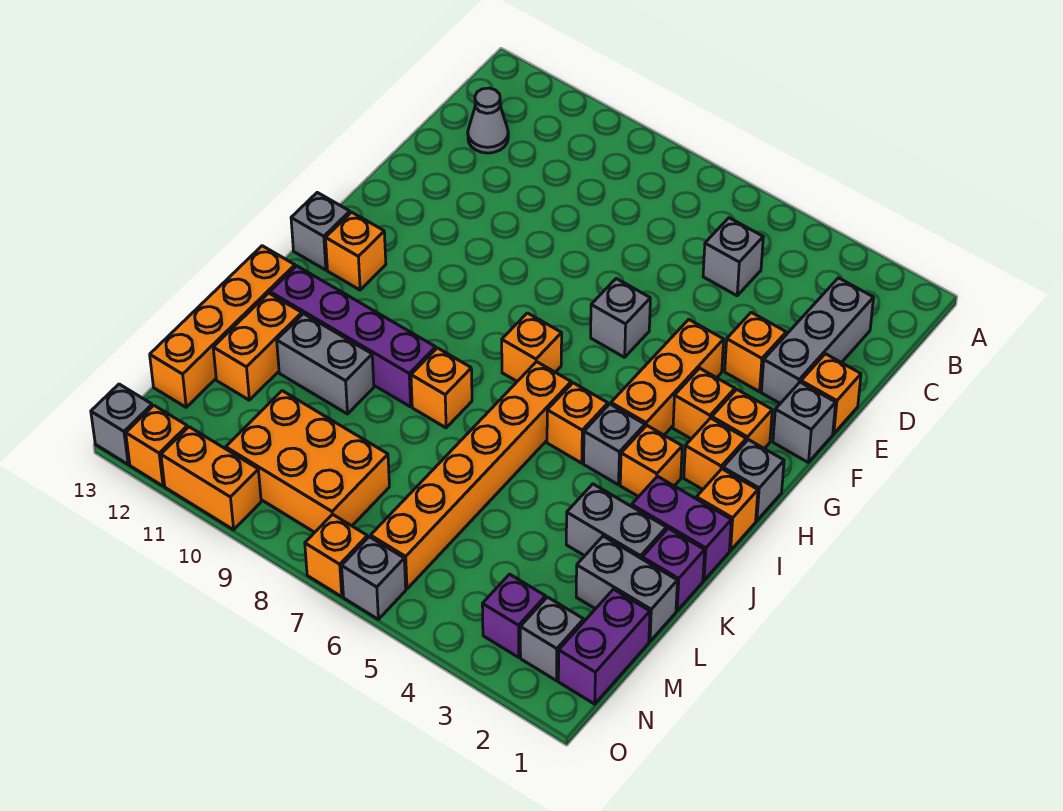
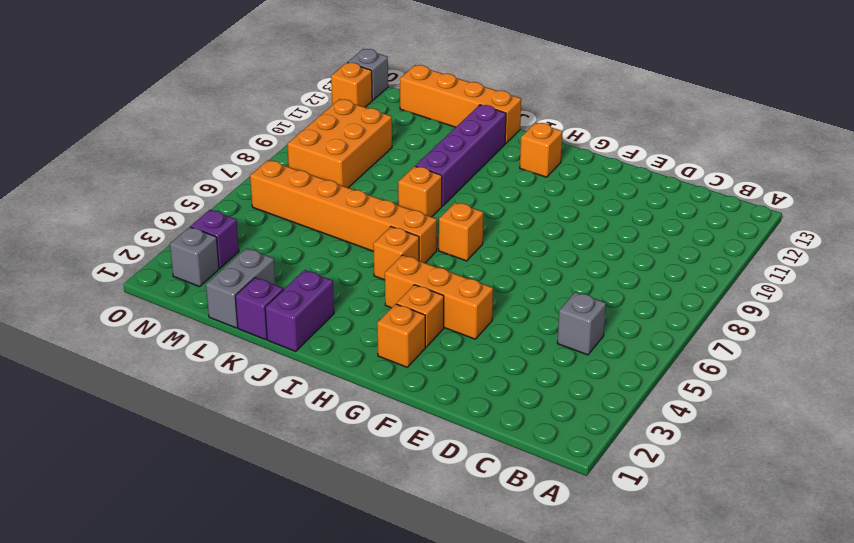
none -> grey 1x3 brick [761,278,874,403]
none -> grey 1x1 cone [468,88,508,153]
none -> orange 1x1 brick [801,354,861,434]
none -> orange 1x1 brick [725,312,786,392]

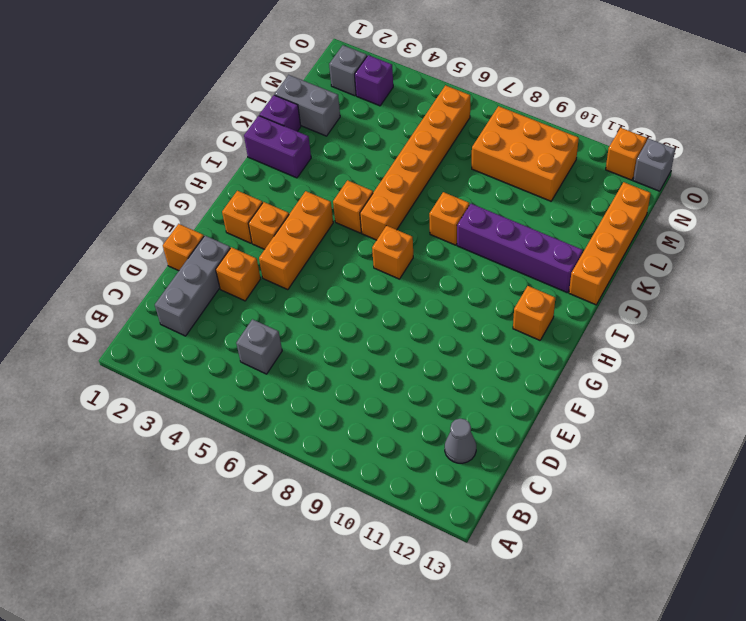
none -> grey 1x1 brick [773,382,836,462]
none -> grey 1x1 brick [591,279,650,357]
none -> grey 1x1 brick [723,440,784,521]
none -> orange 1x1 brick [684,418,746,489]

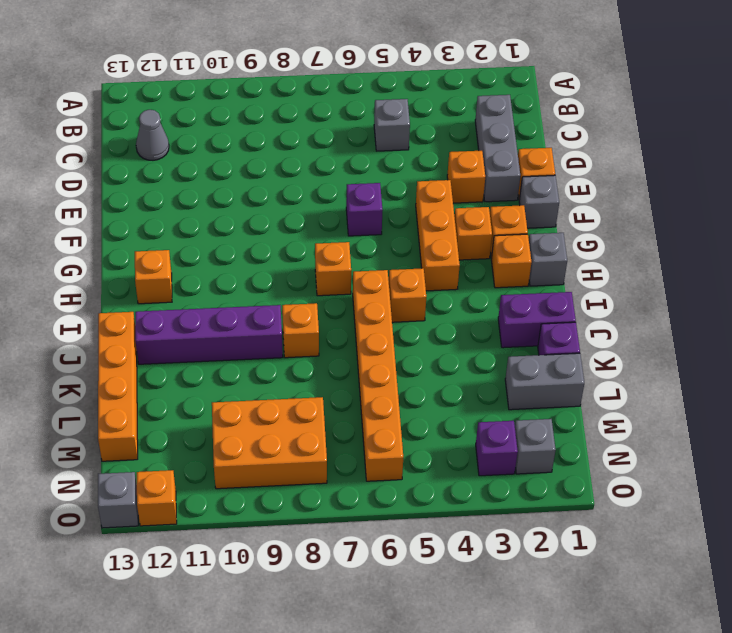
purple 1x1 brick [346,183,383,236] -> grey 1x1 brick [591,279,650,357]
none -> grey 1x1 brick [291,193,350,270]
none -> orange 1x1 brick [696,469,758,550]
none -> orange 1x1 brick [620,426,682,497]
none -> grey 1x1 brick [584,404,645,485]

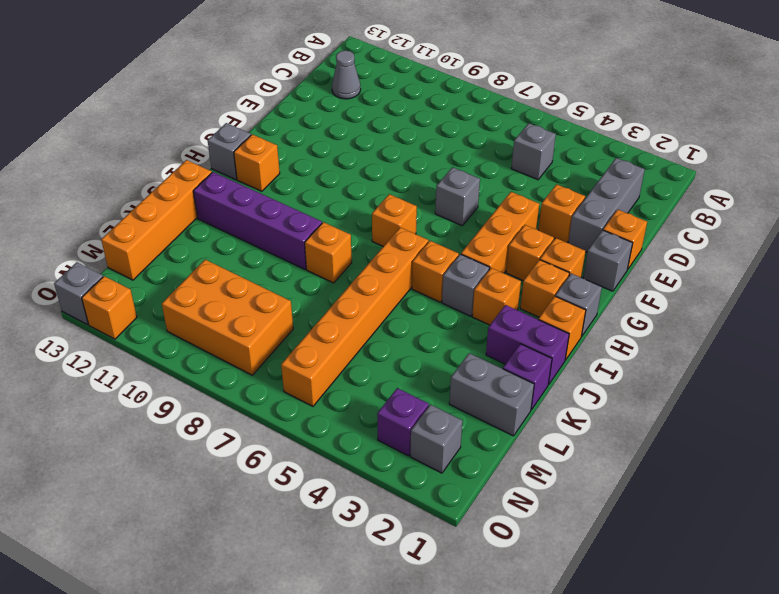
none -> grey 1x2 brick [566,484,666,559]
none -> grey 1x2 brick [277,314,374,414]
none -> orange 1x2 brick [213,293,302,400]
none -> purple 1x2 brick [558,589,650,704]

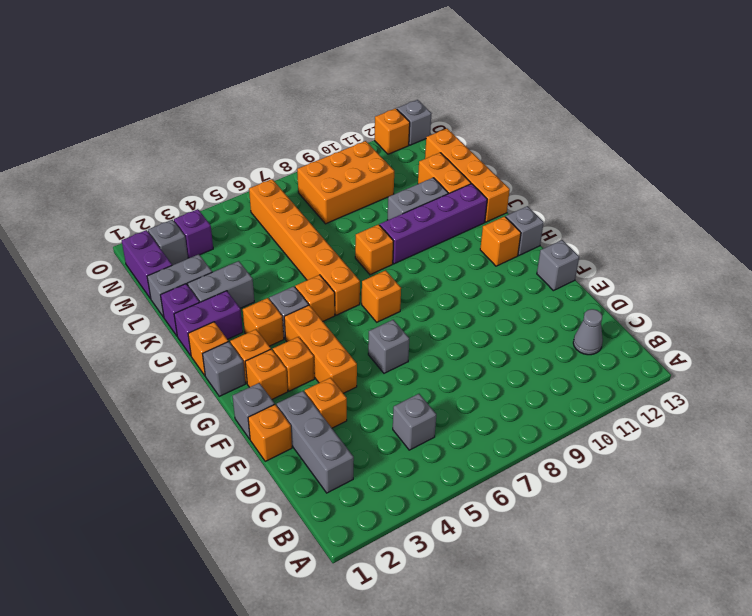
grey 1x1 brick [537,240,579,291] -> grey 1x1 brick moved to [342,537,406,619]
none -> orange 1x1 brick [305,514,367,597]
none -> orange 1x2 brick [161,427,261,530]

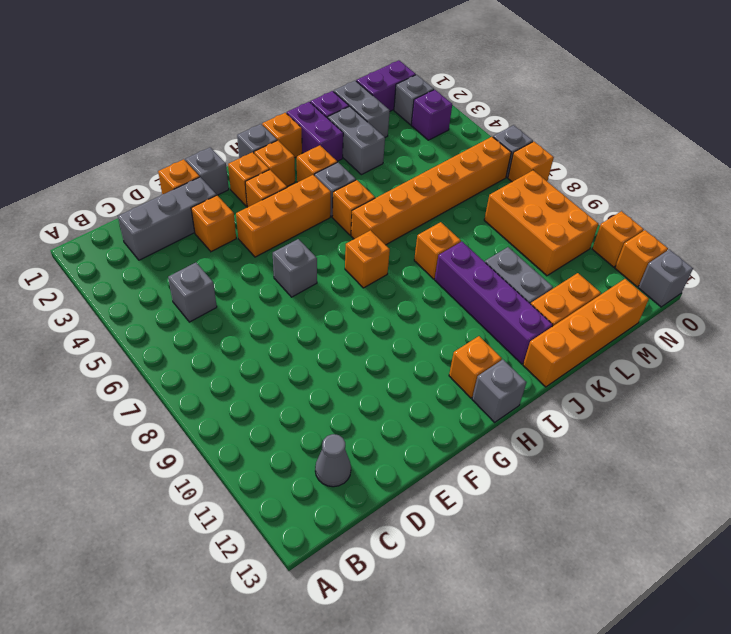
orange 1x1 brick [592,211,644,267] -> orange 1x2 brick [161,427,261,530]

